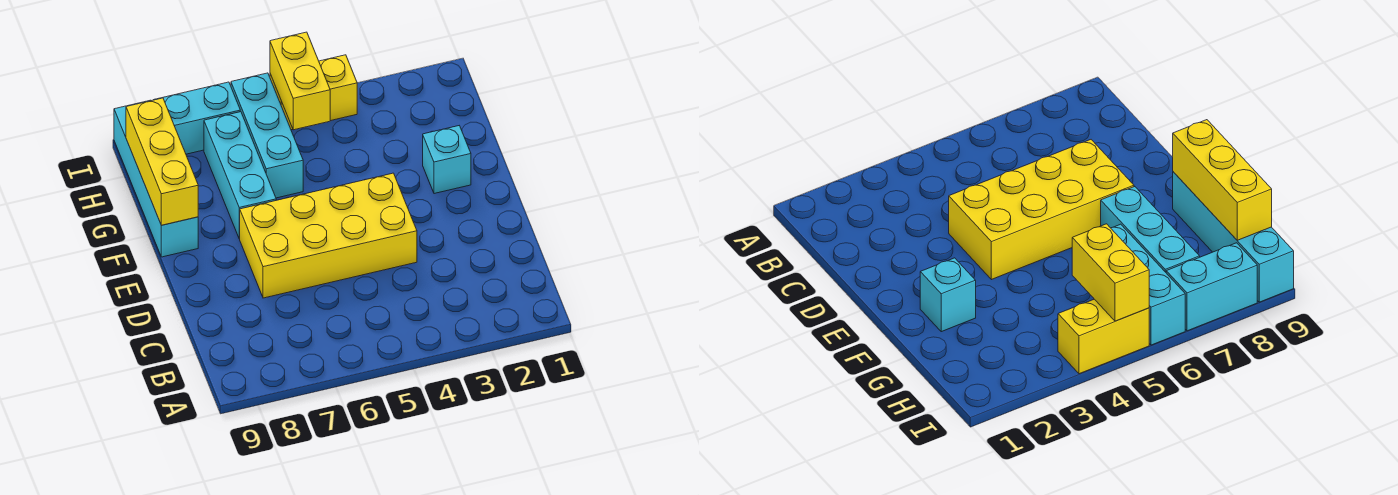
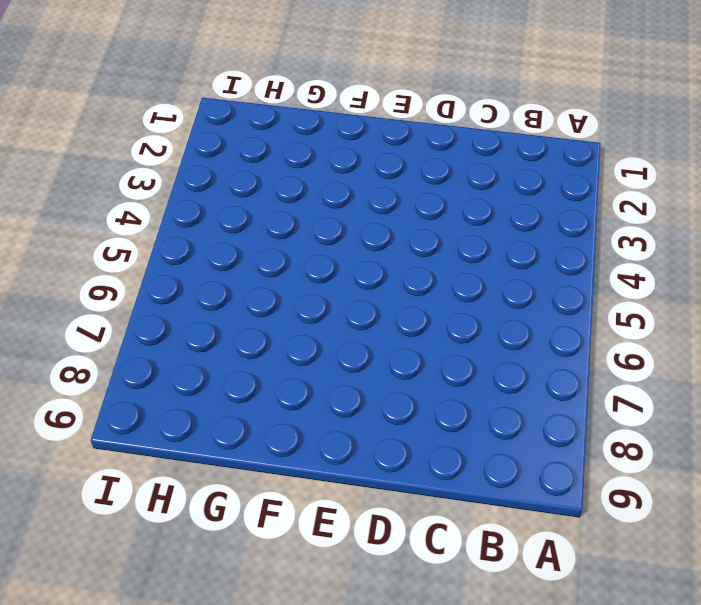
none -> yellow 2x4 brick [240,173,417,298]
none -> cyan 1x1 brick [423,126,471,194]

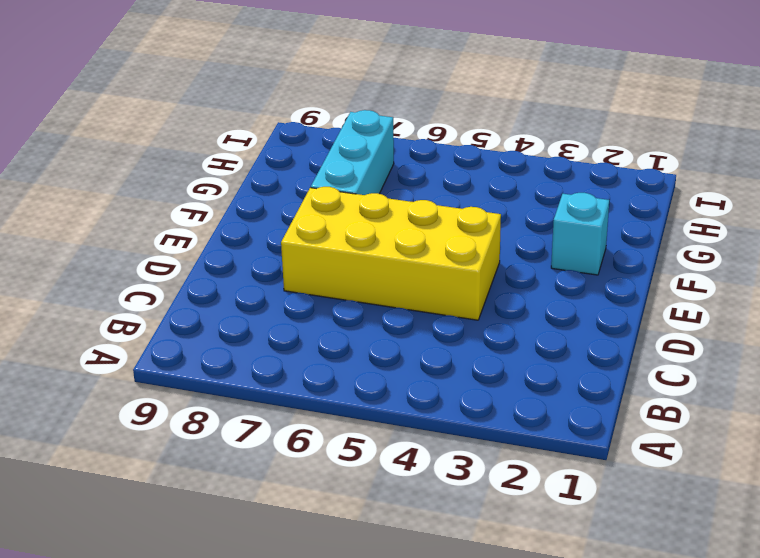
none -> cyan 1x4 brick [114,100,198,257]
none -> cyan 1x3 brick [231,73,303,198]

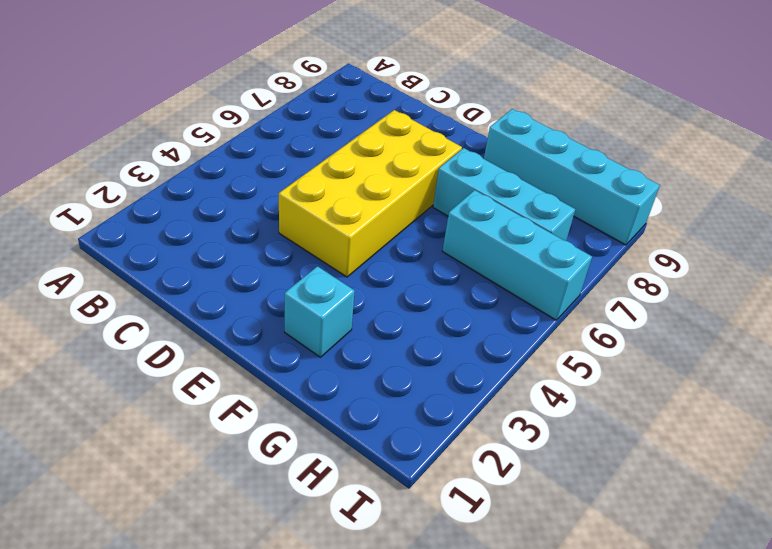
none -> yellow 1x2 brick [270,55,357,130]
none -> cyan 1x2 brick [154,82,240,154]

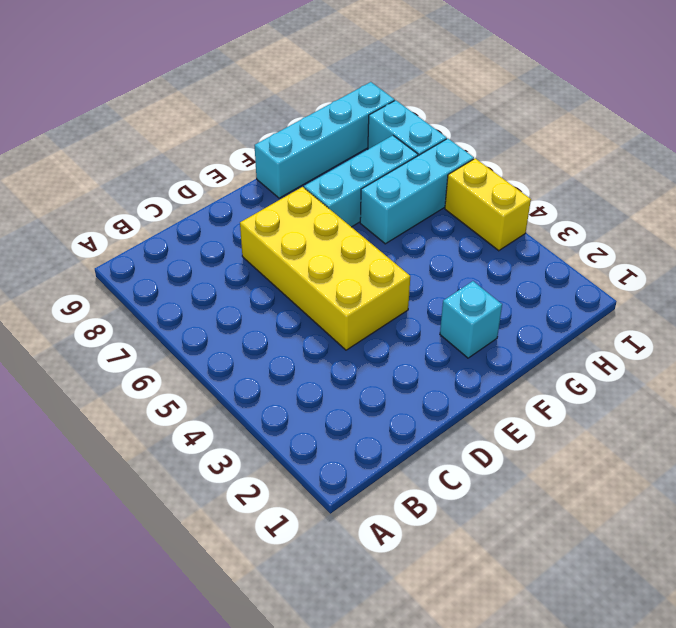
none -> yellow 1x3 brick [126,98,198,225]
none -> yellow 1x2 brick [270,32,330,130]

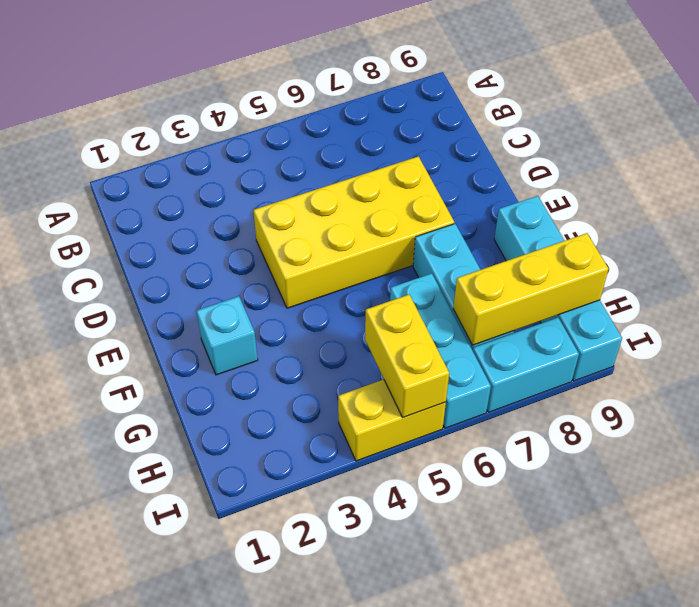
yellow 1x3 brick [453,233,608,345] -> yellow 1x3 brick turned to [126,98,198,225]

